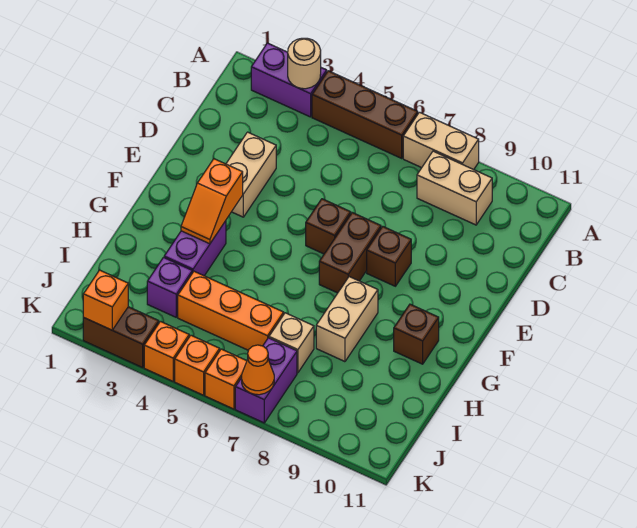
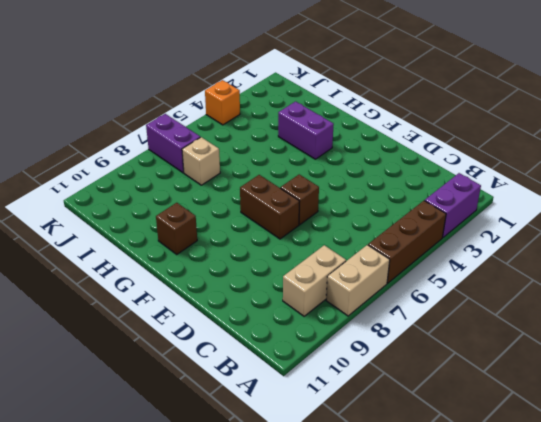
none -> tan 1x2 brick [226,132,276,217]
none -> brown 1x1 brick [367,226,411,286]
none -> tan 1x2 brick [316,277,378,362]

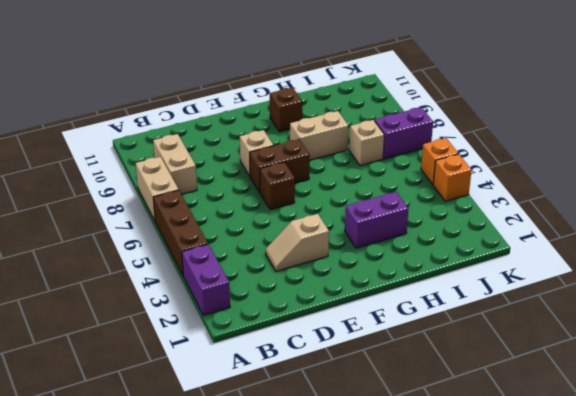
tan 1x2 slope [265,214,329,271] -> tan 1x2 brick [226,132,276,217]
tan 1x1 brick [240,130,273,176] -> brown 1x1 brick [367,226,411,286]
none -> purple 1x1 brick [147,257,192,317]
none -> orange 1x3 brick [178,271,284,350]
none -> brown 1x2 brick [83,307,159,368]

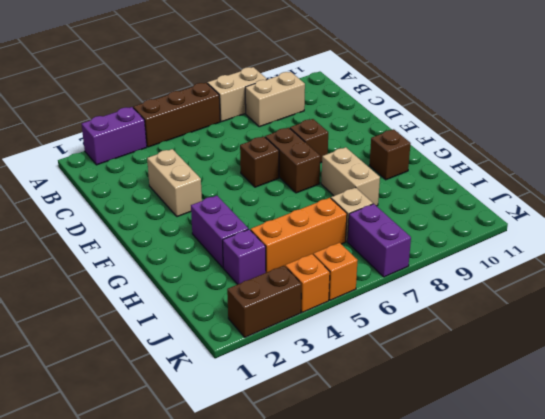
none -> orange 1x1 brick [205,349,247,409]
none -> tan 1x1 round brick [288,38,321,89]
none -> orange 1x2 slope [181,159,243,244]

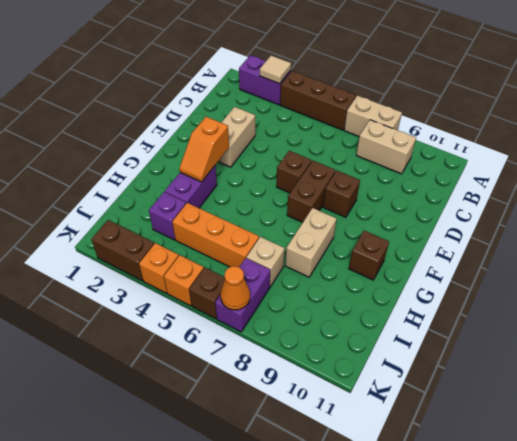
tan 1x1 tile [260,56,291,84] -> tan 1x1 round brick [288,38,321,89]
brown 1x1 brick [189,268,225,319] -> orange 1x1 brick [205,349,247,409]
none -> orange 1x1 brick [83,270,128,330]

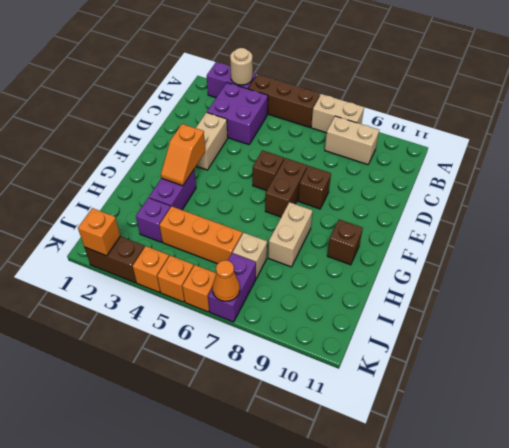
purple 2x2 brick [207,83,268,145] -> none

